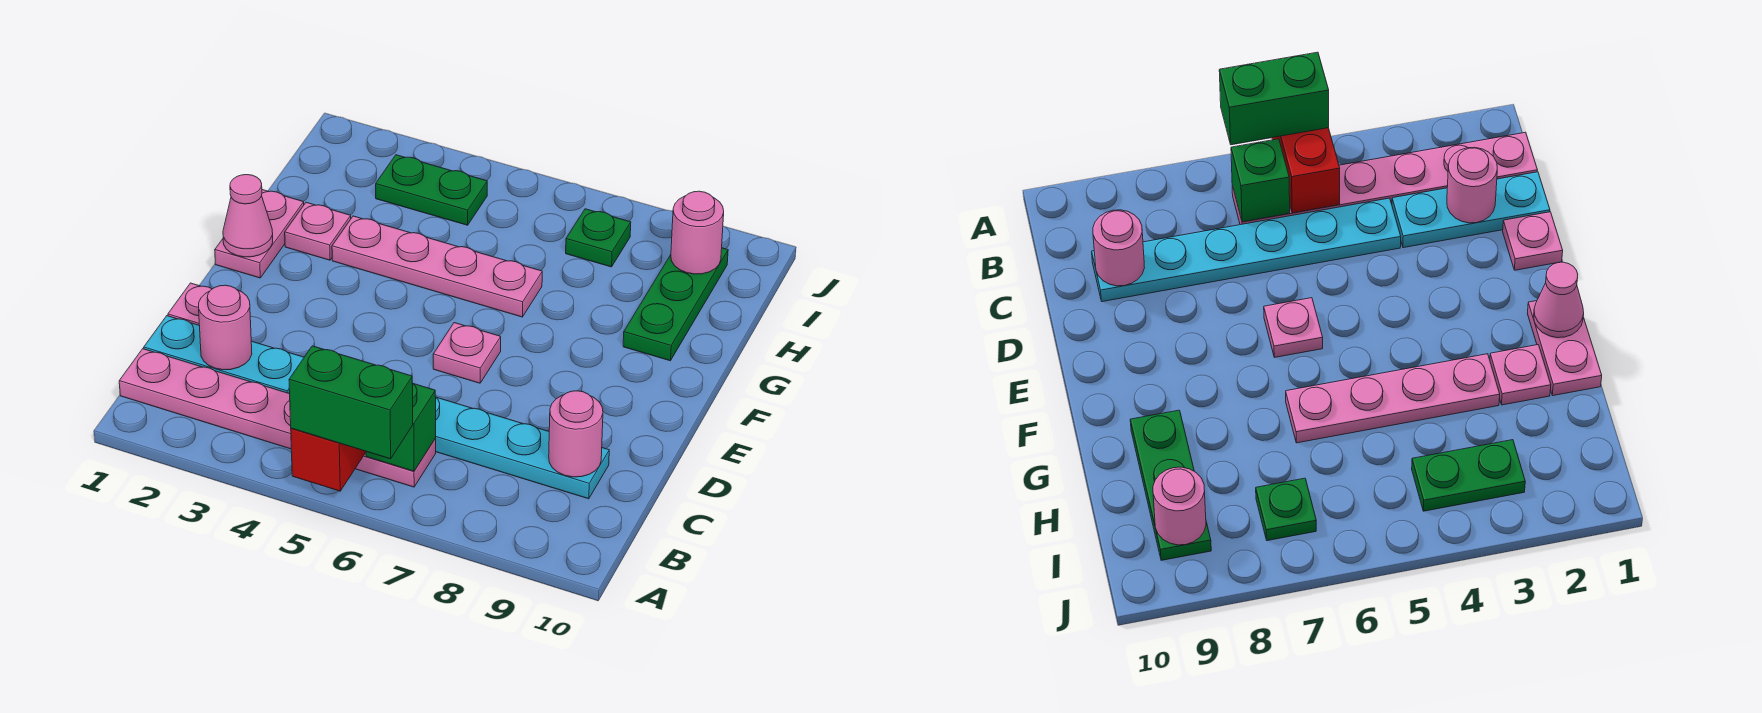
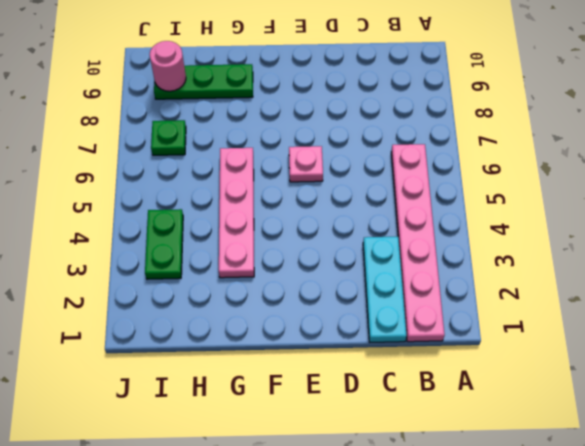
none -> cyan 1x6 plate [435,397,609,499]
none -> pink 1x1 plate [168,283,212,325]
none -> pink 1x2 plate [215,190,304,278]

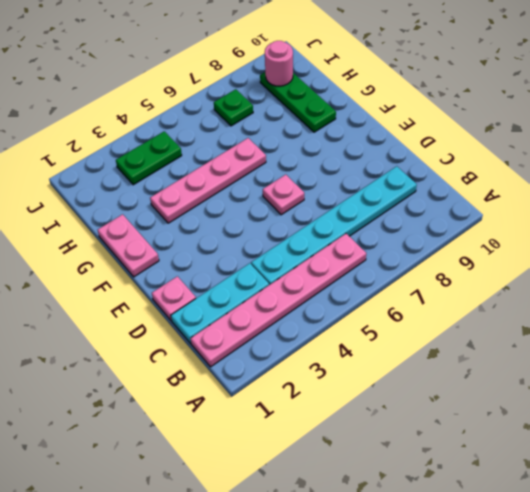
none -> pink 1x1 plate [285,202,351,260]
none -> red 1x2 brick [291,428,366,491]
none -> green 1x1 brick [366,383,436,471]

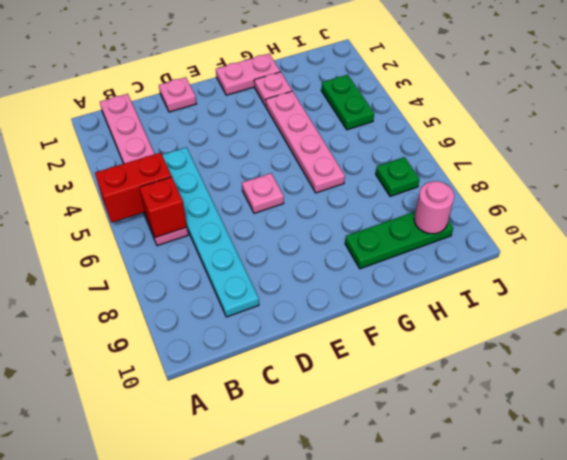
red 1x1 brick [139,177,187,238] -> green 1x1 brick [366,383,436,471]
none -> cyan 1x3 plate [144,316,304,394]
none -> pink 1x1 round brick [199,285,252,370]
none -> pink 1x1 round brick [549,391,603,477]

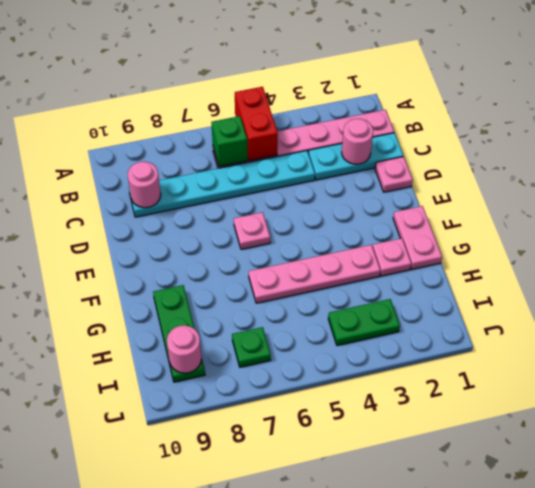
none -> pink 1x1 cone [223,175,273,257]
none -> green 1x2 brick [289,346,413,459]

